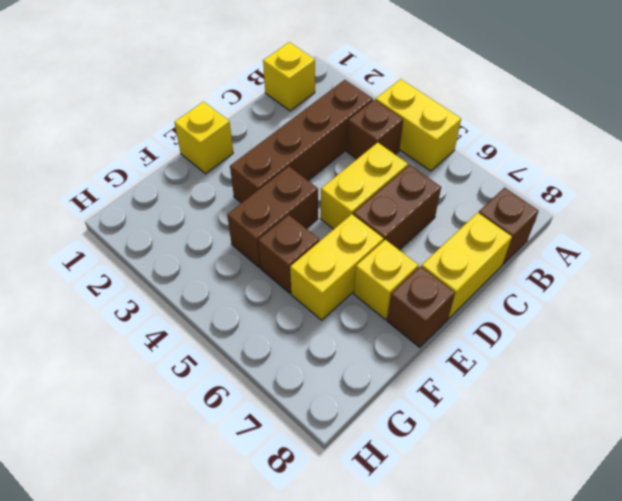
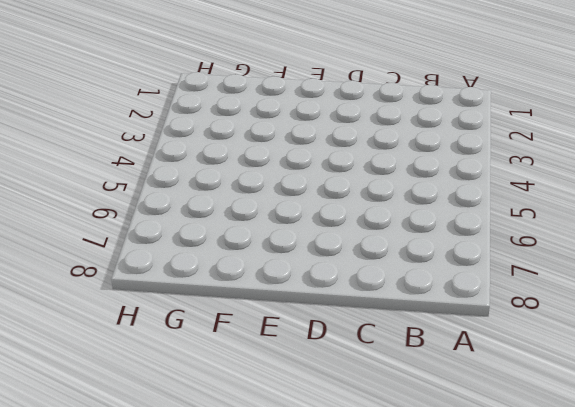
none -> yellow 1x2 brick [376,79,461,171]
none -> yellow 1x1 brick [263,42,315,111]
none -> brown 1x4 brick [230,80,373,203]

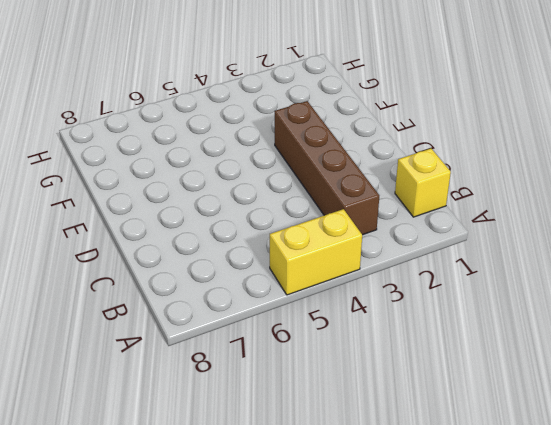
none -> brown 1x1 brick [347,100,403,159]
none -> brown 1x1 brick [479,188,539,264]
none -> yellow 1x2 brick [321,142,408,229]

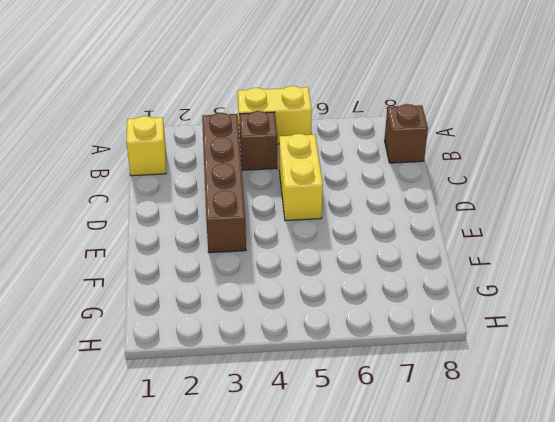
none -> brown 1x2 brick [353,165,441,250]
none -> yellow 1x2 brick [421,213,512,319]
none -> yellow 1x1 brick [174,102,233,174]

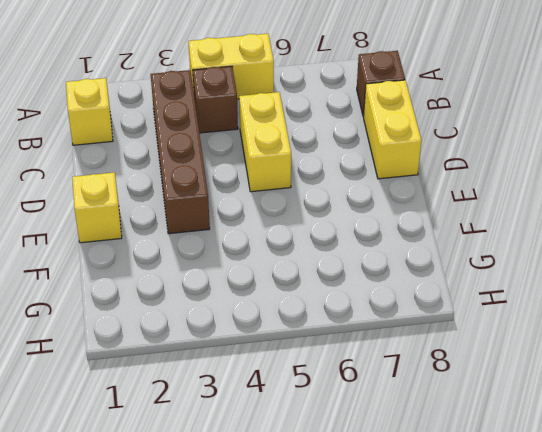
none -> brown 1x2 brick [353,165,441,250]
none -> brown 1x2 brick [227,166,318,268]
none -> yellow 1x2 brick [290,214,384,320]

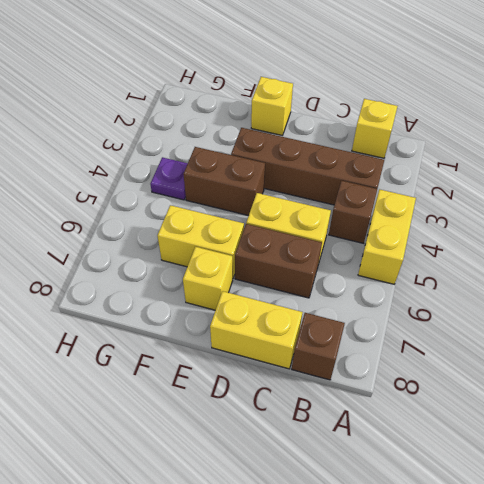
purple 1x1 plate [151,157,188,200] -> none
none -> brown 1x1 brick [387,266,455,347]
none -> brown 1x1 brick [258,215,319,293]

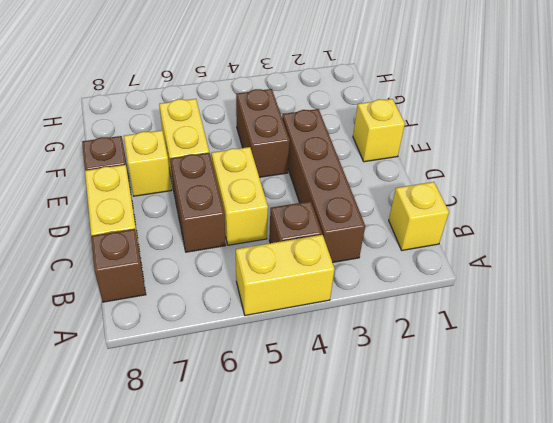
none -> brown 1x1 brick [258,215,319,293]

